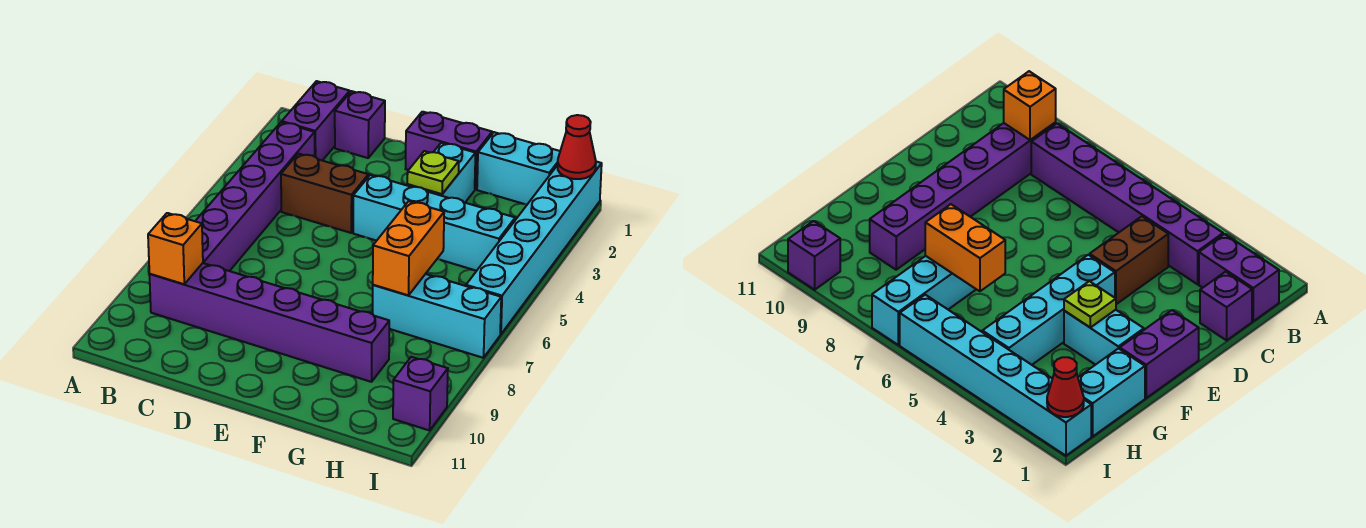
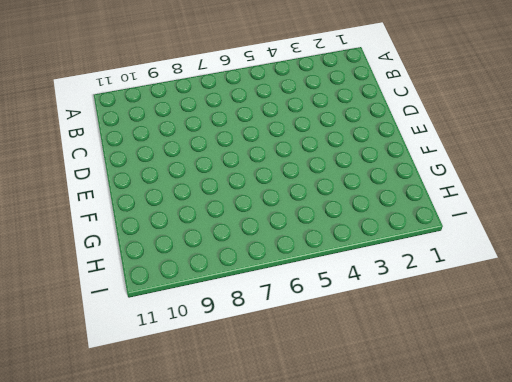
none -> purple 1x2 brick [282,81,350,161]
none -> purple 1x6 brick [196,122,315,271]
none -> purple 1x6 brick [149,263,389,382]

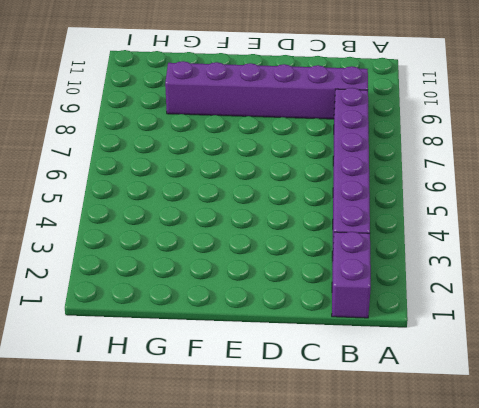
none -> purple 1x1 brick [335,91,385,158]
none -> brown 1x2 brick [281,154,368,233]
none -> purple 1x2 brick [406,112,492,189]

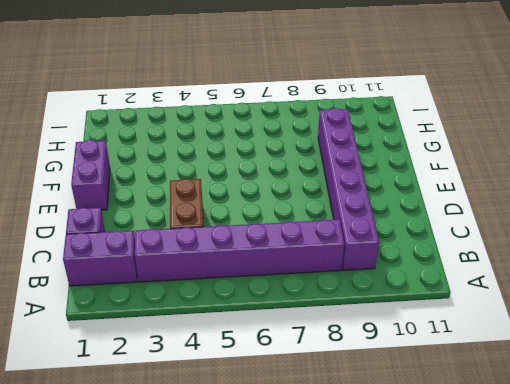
none -> cyan 1x4 brick [353,175,515,270]
none -> cyan 1x2 brick [407,143,475,203]
none -> cyan 1x2 brick [477,132,560,204]

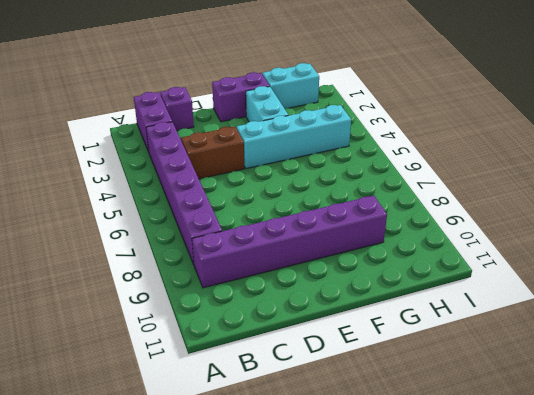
none -> cyan 1x3 brick [373,274,501,358]
none -> cyan 1x6 brick [466,162,602,334]
none -> purple 1x1 brick [393,357,448,430]

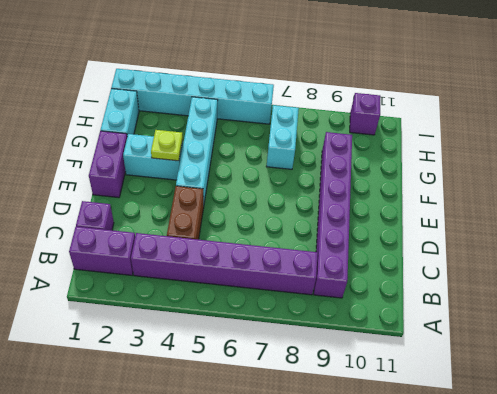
cyan 1x2 brick [266,105,299,169] -> cyan 1x3 brick [373,274,501,358]
none -> orange 1x1 brick [148,213,203,284]
none -> orange 1x2 brick [373,201,444,295]
none -> red 1x1 cone [557,115,596,179]

